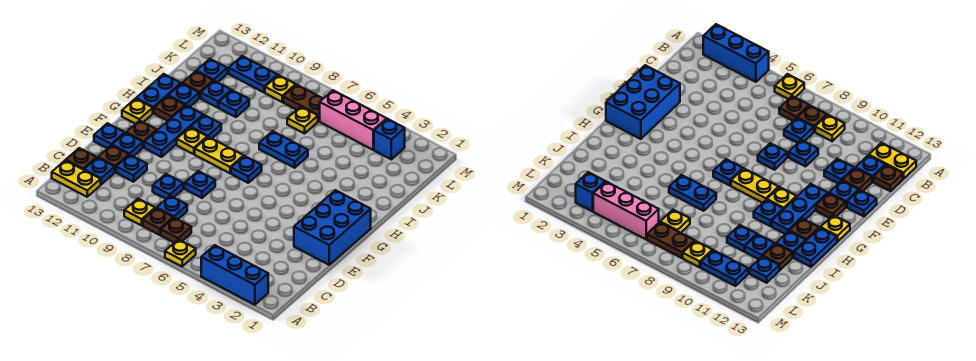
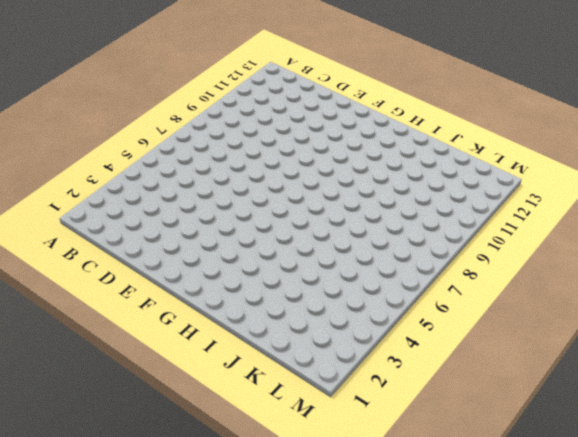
none -> blue 1x3 brick [201,245,268,305]
none -> yellow 1x1 plate [165,240,196,266]
none -> brown 1x1 plate [161,218,191,243]
none -> brown 1x1 plate [143,208,173,235]

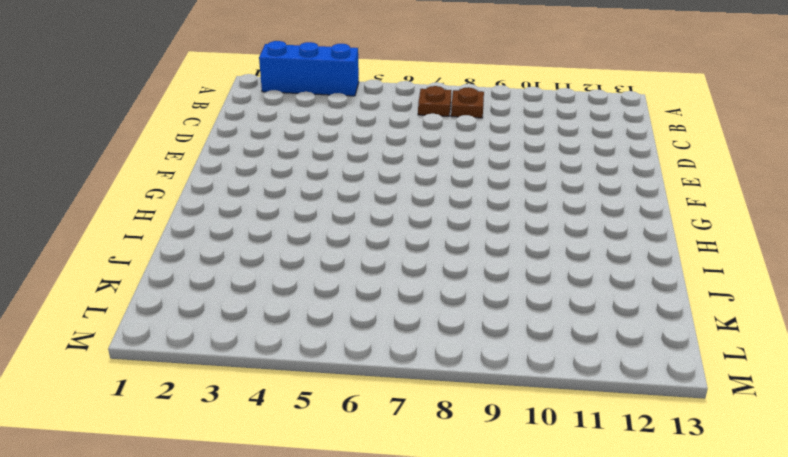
none -> yellow 1x1 plate [165,240,196,266]
none -> yellow 1x1 plate [124,199,155,225]
none -> yellow 1x2 plate [52,160,101,197]
none -> blue 1x1 plate [157,196,187,219]

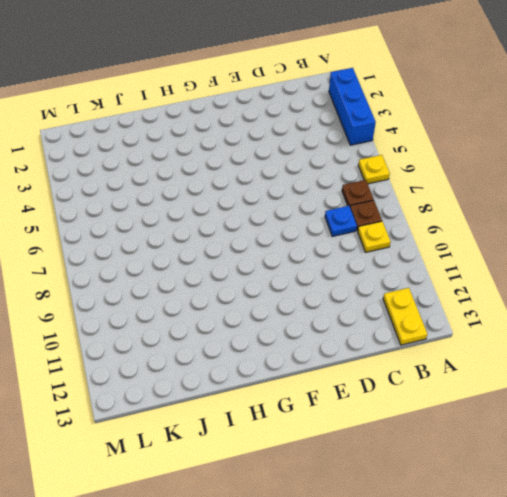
none -> blue 1x1 plate [84,158,115,184]
none -> brown 1x1 plate [66,148,97,170]
none -> blue 1x1 plate [153,174,183,199]
none -> blue 1x1 plate [116,155,147,182]

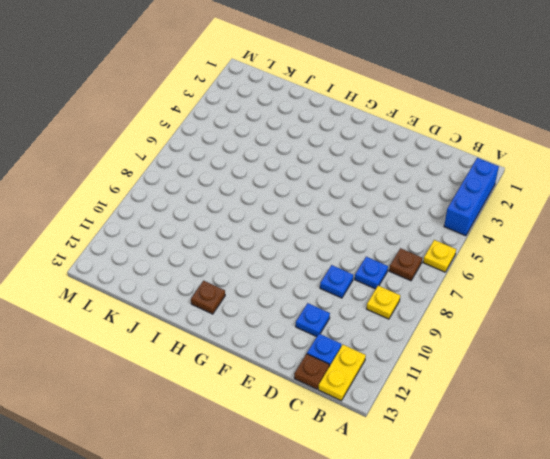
none -> brown 1x1 plate [143,208,173,235]
none -> brown 1x1 plate [98,145,129,172]
none -> blue 2x3 brick [294,190,371,265]
none -> blue 1x1 plate [185,171,215,198]

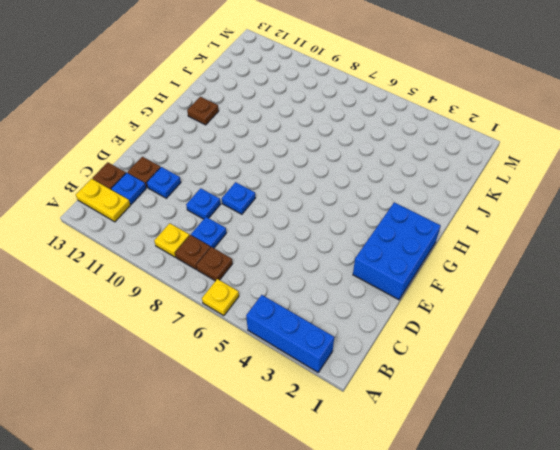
none -> blue 1x1 plate [112,133,143,157]
none -> blue 1x1 plate [94,123,125,149]
none -> blue 1x3 plate [144,106,203,157]
none -> brown 1x1 plate [126,120,157,147]

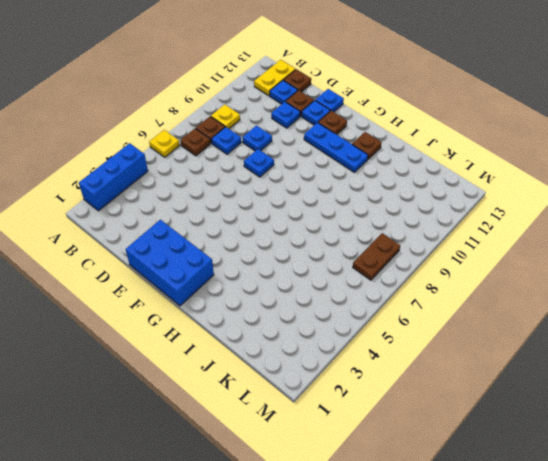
none -> blue 1x1 plate [231,156,262,183]
none -> yellow 1x2 plate [195,137,244,173]
none -> yellow 1x1 plate [177,127,207,154]
none -> yellow 1x1 plate [122,99,153,124]

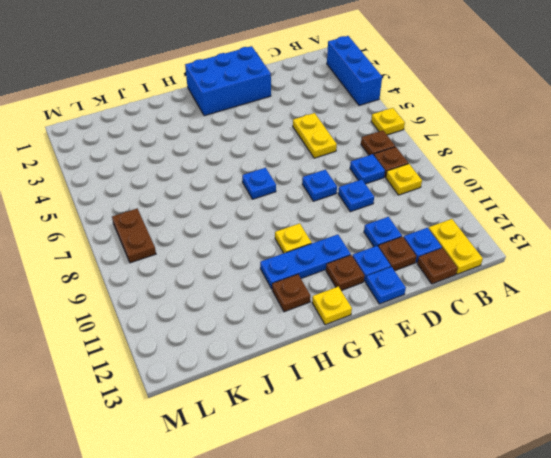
yellow 1x2 plate [293,113,337,158] -> yellow 1x2 plate moved to [195,137,244,173]
none -> blue 1x1 plate [191,115,221,138]
none -> blue 1x2 plate [136,74,181,113]
none -> blue 1x2 plate [259,131,308,168]
none -> blue 1x1 plate [168,84,199,107]

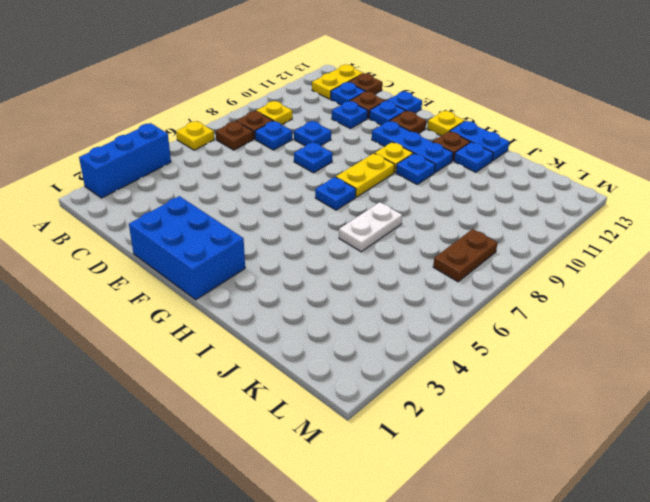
white 1x2 plate [339,202,402,252] -> blue 1x2 plate [259,131,308,168]
none -> blue 1x1 plate [219,90,249,117]
none -> blue 1x1 plate [201,81,231,108]
none -> brown 1x1 plate [182,71,213,98]
none -> yellow 1x1 plate [287,107,318,134]

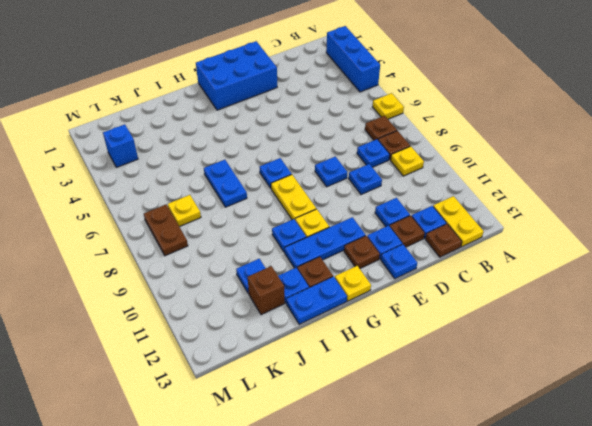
brown 1x1 brick [248,266,285,315] -> brown 1x1 plate [182,71,213,98]
none -> blue 1x1 plate [219,90,249,117]
none -> blue 1x1 plate [196,59,227,82]
none -> pink 1x3 brick [320,90,387,150]
none -> yellow 1x1 plate [265,75,296,102]

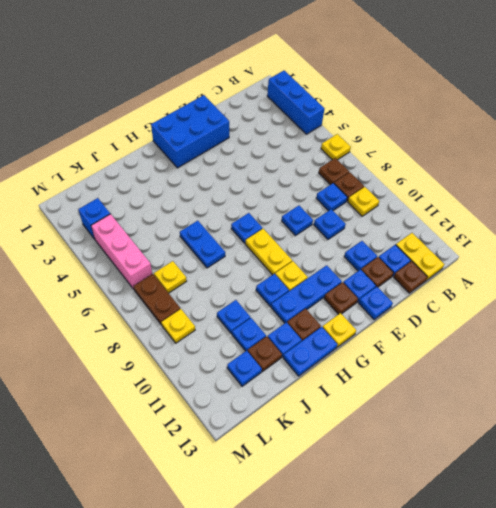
none -> blue 1x2 plate [229,56,278,92]

